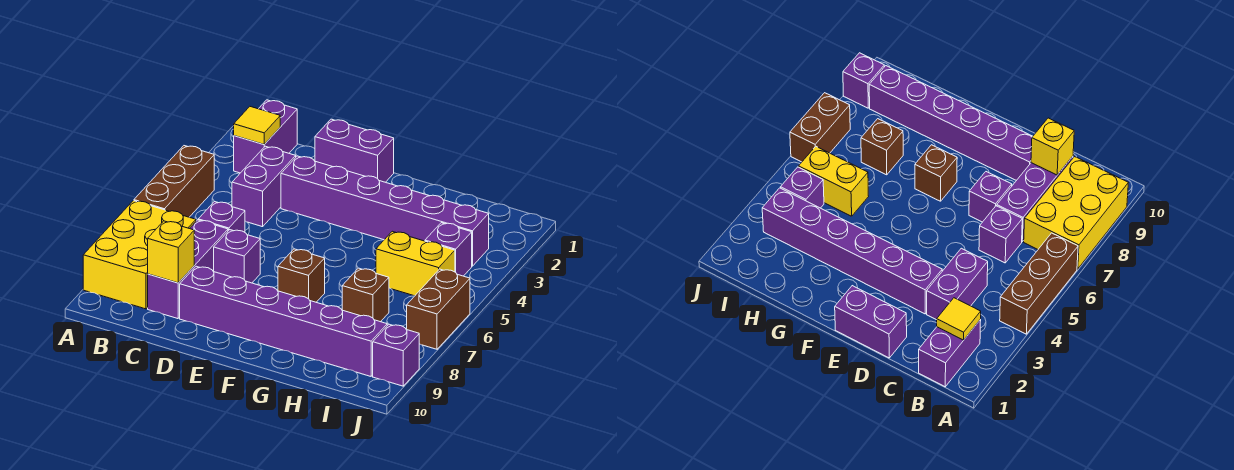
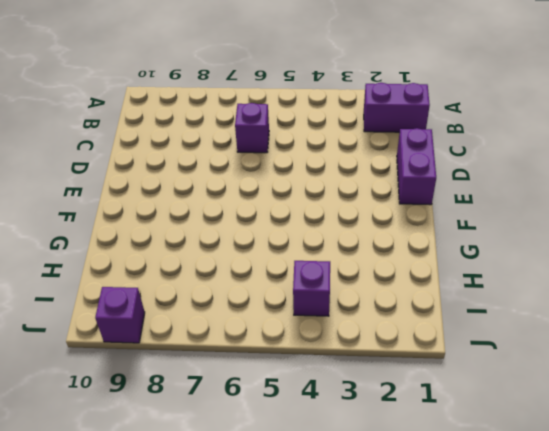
none -> brown 1x3 brick [134,146,214,217]
none -> yellow 2x3 brick [83,201,196,309]
none -> purple 1x2 brick [232,146,296,227]

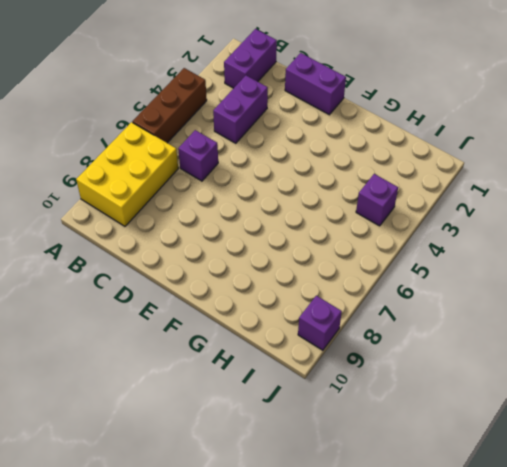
none -> purple 1x3 brick [148,220,228,319]
none -> purple 1x6 brick [281,156,489,266]
none -> purple 1x1 brick [214,230,260,283]

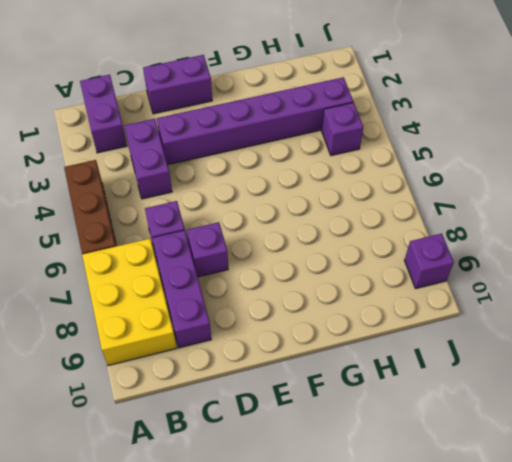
none -> purple 1x6 brick [180,266,387,376]
none -> brown 1x1 brick [278,249,325,302]
none -> yellow 1x2 brick [376,231,455,296]

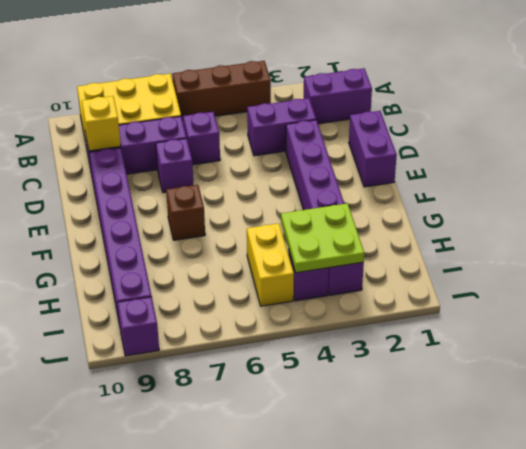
lime 2x2 plate [281,203,364,273] -> none
none -> brown 1x1 brick [342,268,389,322]
none -> brown 1x2 brick [407,269,470,349]
none -> yellow 1x1 tile [234,107,280,144]

